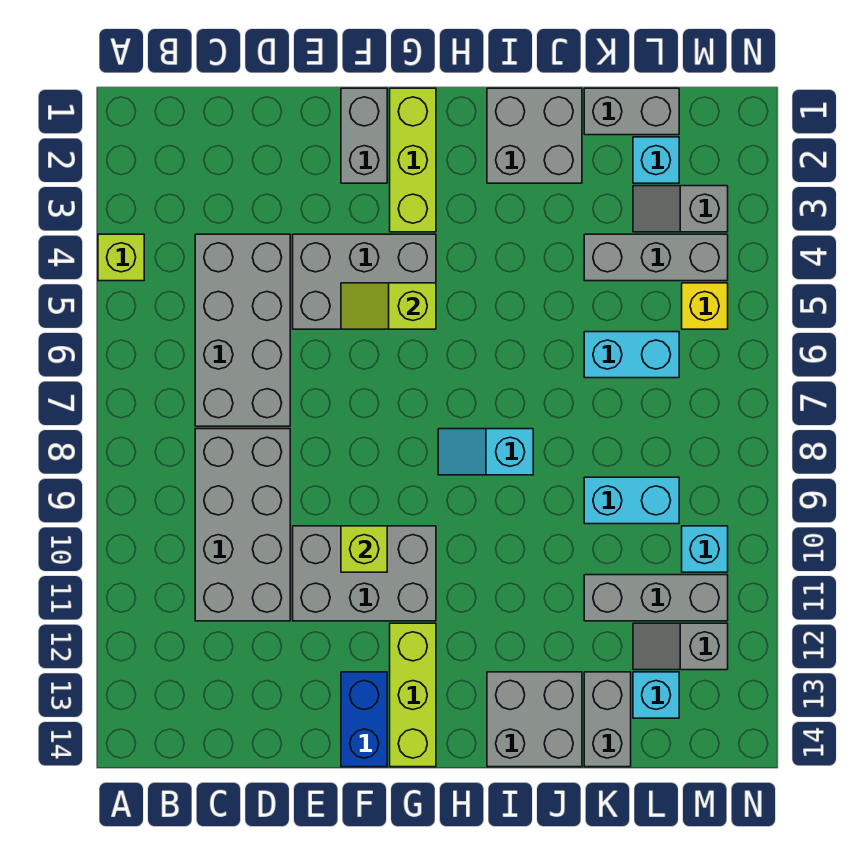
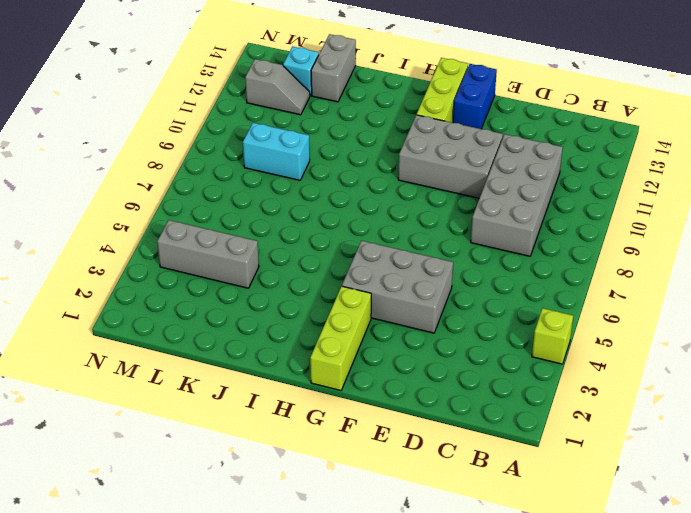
none -> grey 2x4 brick [195,234,290,426]
none -> grey 1x2 brick [341,88,387,183]
none -> cyan 1x2 slope [438,429,533,475]

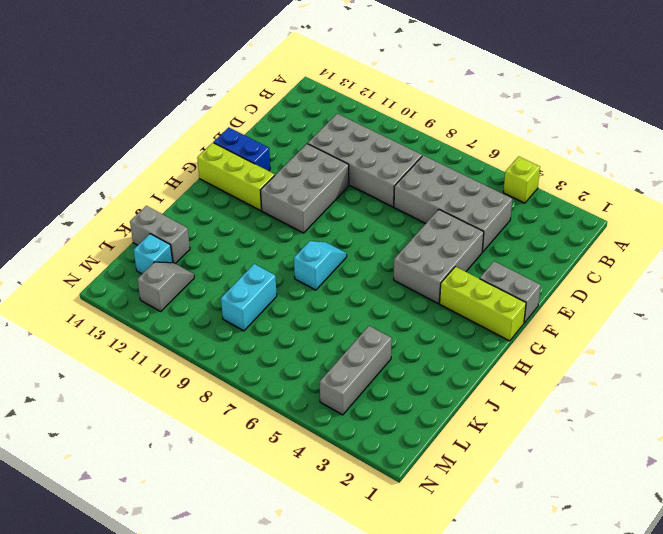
none -> grey 2x2 brick [487,88,582,183]
none -> grey 2x2 brick [487,672,582,767]
none -> grey 1x2 brick [584,88,679,135]

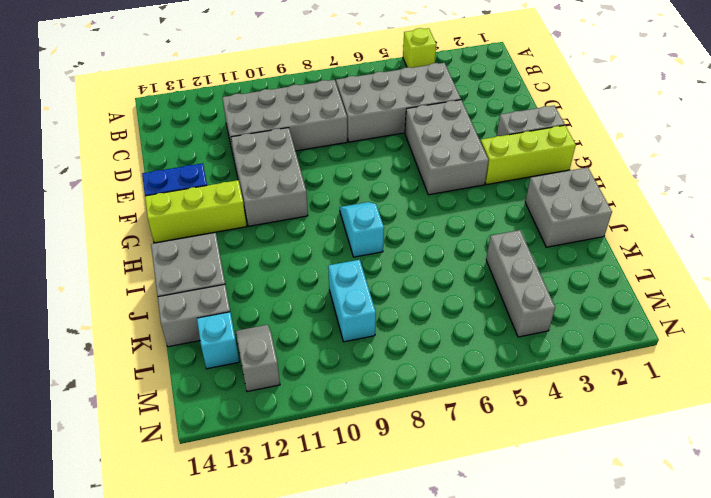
none -> grey 1x2 brick [584,88,679,135]
none -> cyan 1x2 brick [584,332,679,378]
none -> grey 1x3 brick [584,575,728,621]

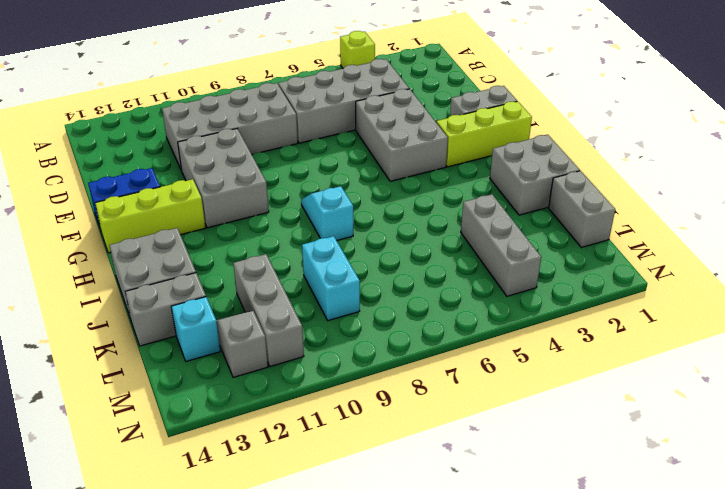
none -> cyan 1x2 brick [584,332,679,378]
none -> cyan 1x1 brick [633,137,679,183]
none -> grey 1x2 slope [633,186,728,232]

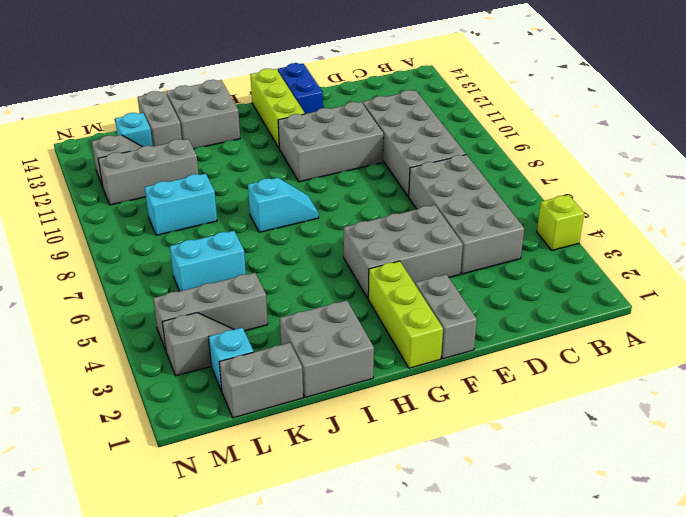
none -> yellow 1x1 brick [682,283,728,329]
none -> cyan 1x1 brick [682,526,728,572]
none -> lime 1x2 slope [341,283,436,329]

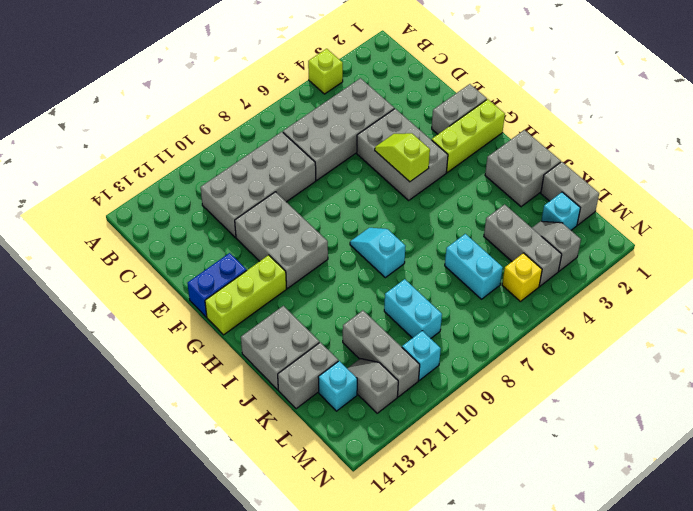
none -> lime 1x1 brick [341,526,387,572]

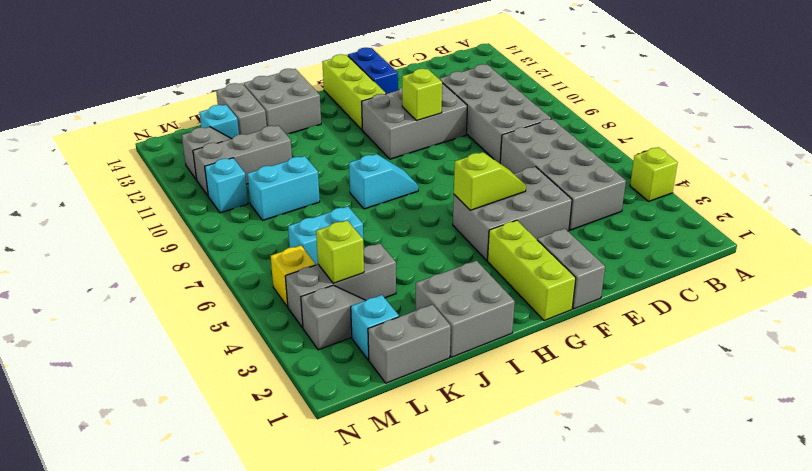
lime 1x1 brick [316,220,364,283] -> none

